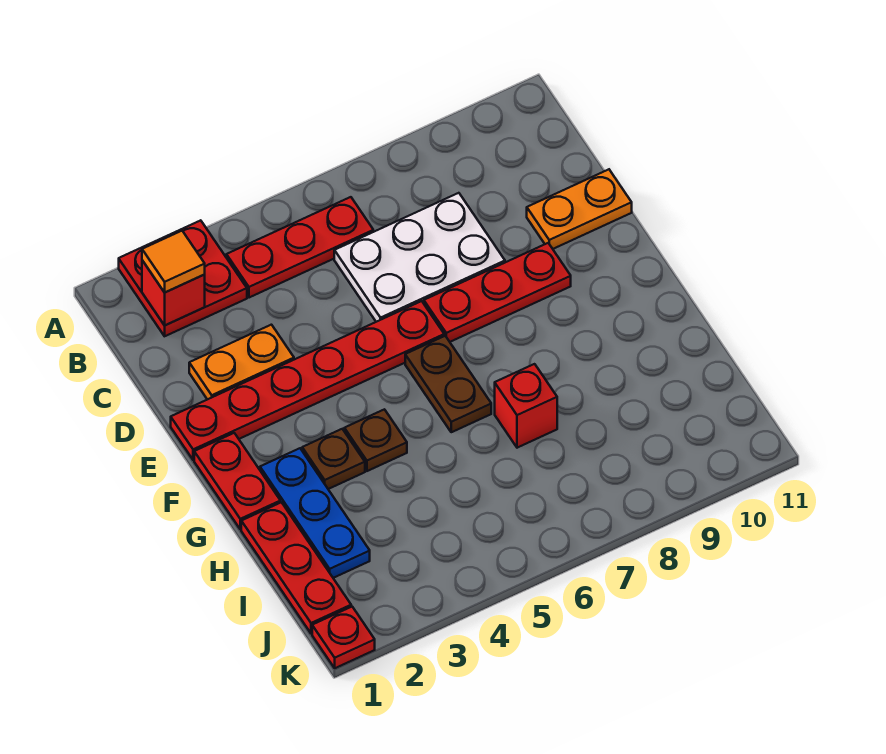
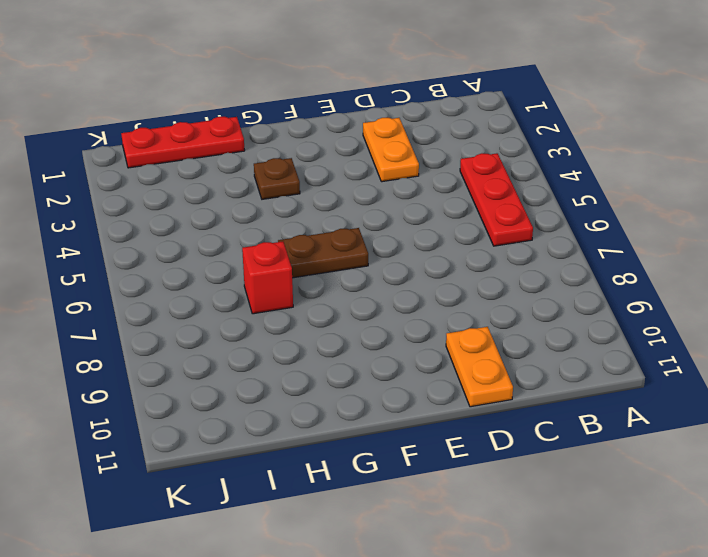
none -> red 2x2 plate [119,220,247,336]
none -> white 2x3 plate [334,193,505,322]
none -> red 1x6 plate [171,301,444,460]

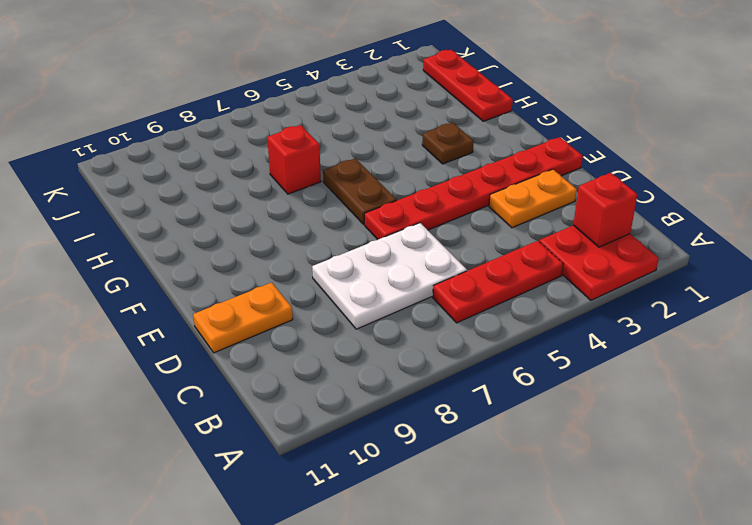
none -> red 1x3 plate [424,243,571,342]
none -> red 1x2 plate [194,433,280,529]
none -> blue 1x3 plate [260,448,370,578]

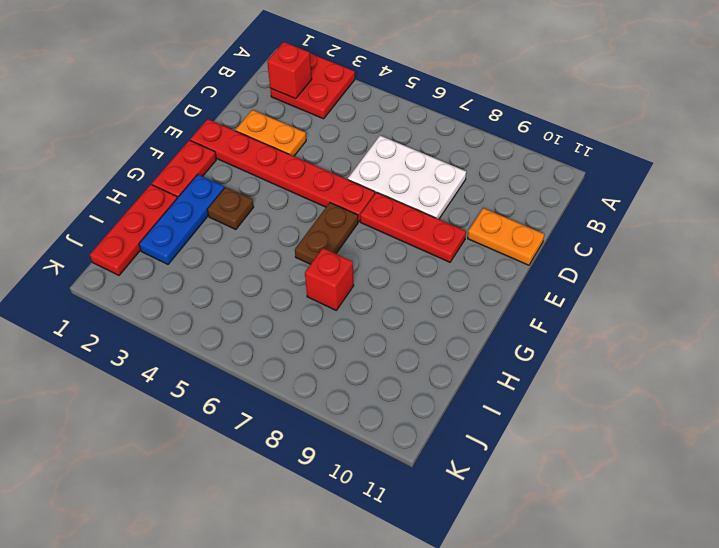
none -> red 1x3 plate [226,197,373,298]
none -> brown 1x1 plate [344,409,407,471]
none -> red 1x1 plate [312,607,375,668]

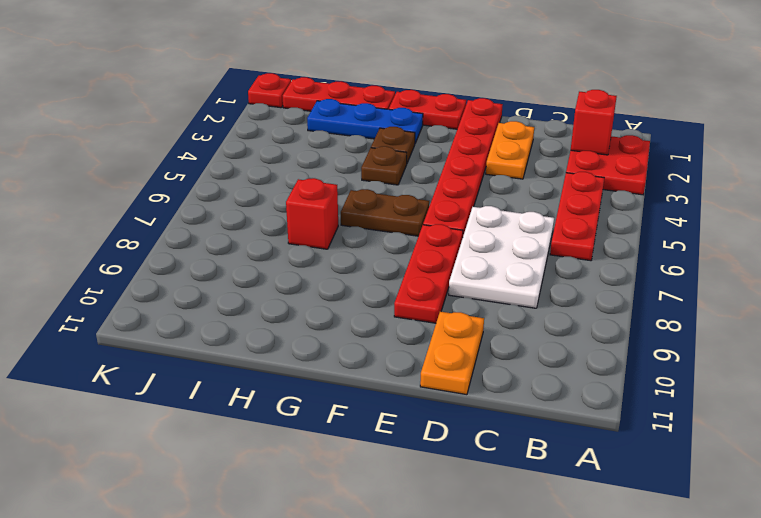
none -> orange 1x1 tile [142,231,205,292]

